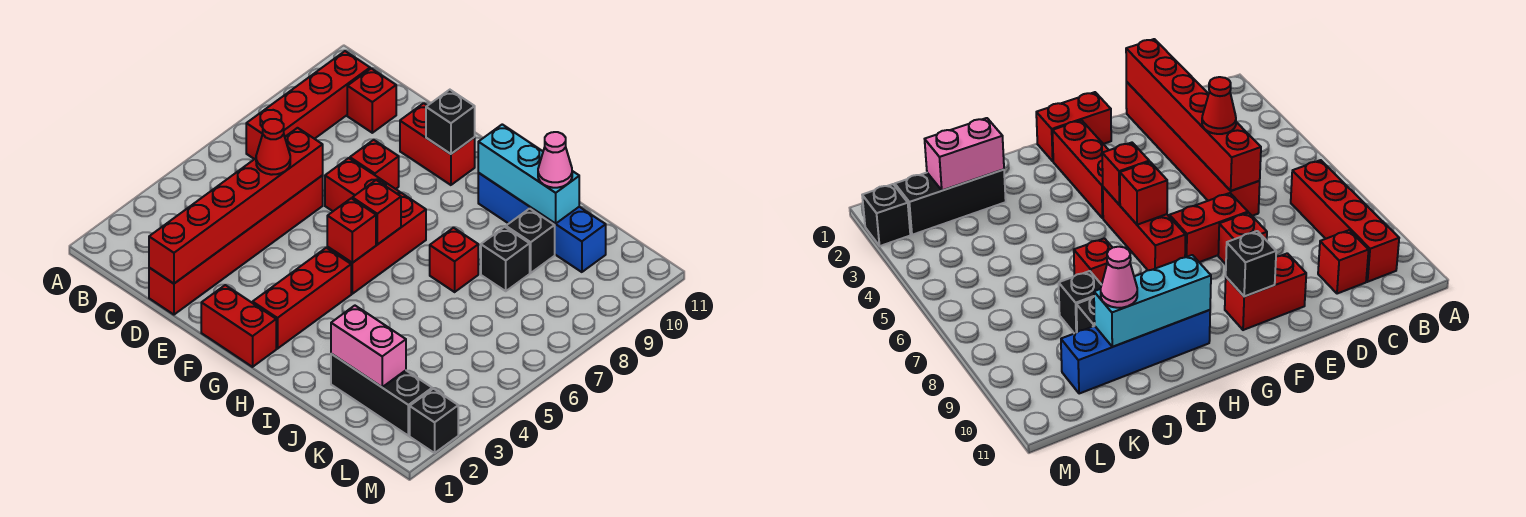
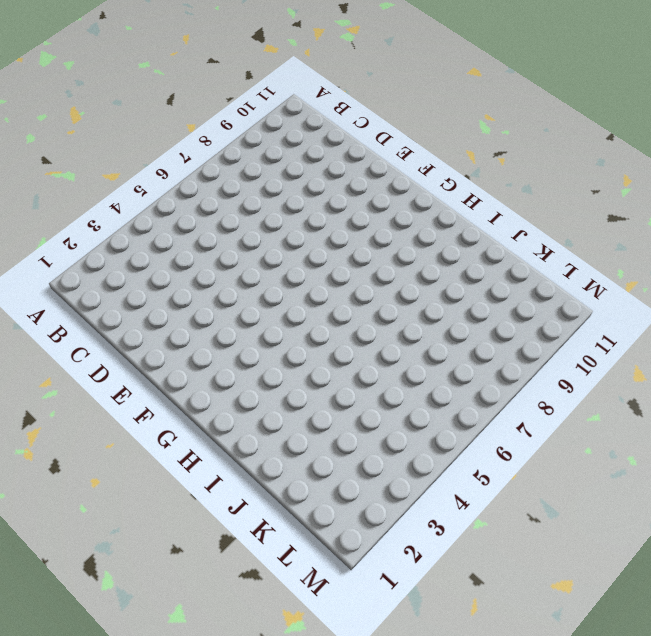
none -> red 1x4 brick [246,51,370,159]
none -> red 1x1 brick [347,68,396,133]
none -> red 1x6 brick [149,175,323,315]

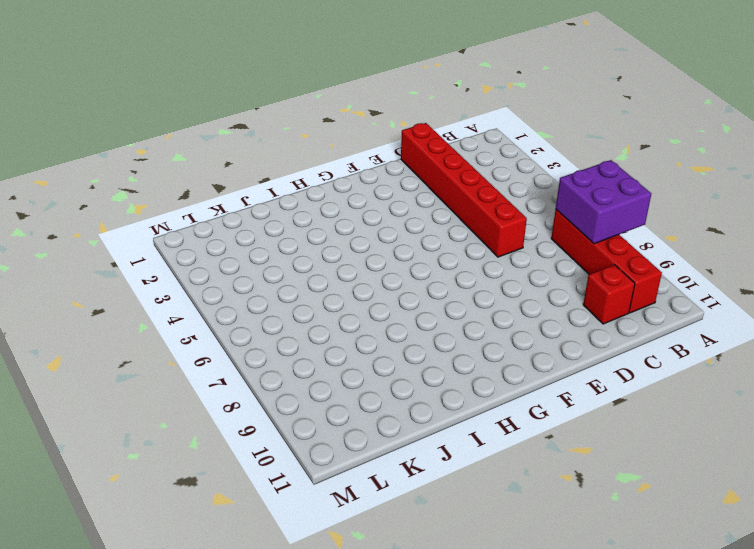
purple 2x2 brick [556,160,651,244] -> none
none -> red 1x2 brick [325,158,400,211]
none -> red 1x1 brick [350,140,399,189]
none -> red 1x2 brick [400,103,475,185]

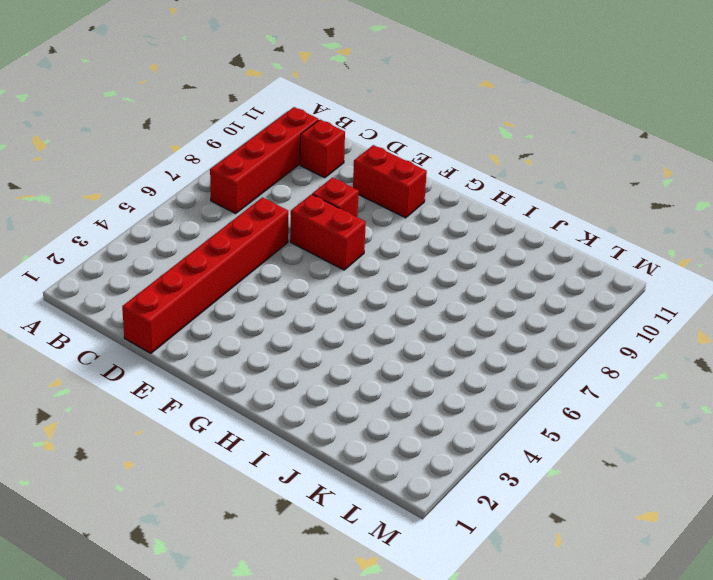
none -> red 1x2 brick [201,285,276,367]
none -> red 1x3 brick [253,248,351,349]
none -> red 1x3 brick [327,193,426,294]

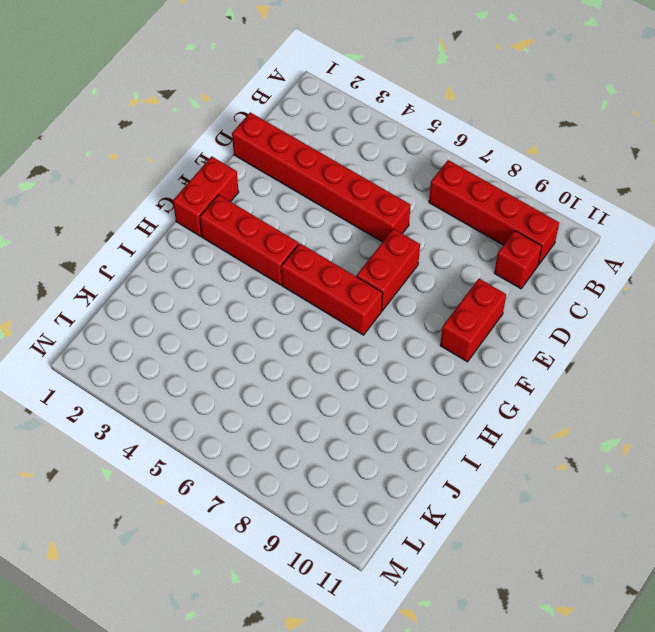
none -> red 1x1 brick [350,140,399,189]
none -> blue 1x4 brick [478,173,606,272]
none -> red 1x1 brick [430,228,478,292]

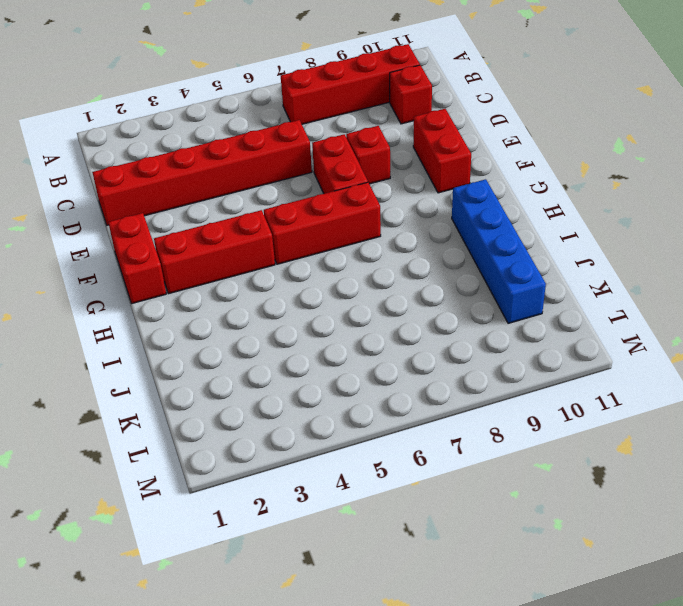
none -> red 1x1 brick [430,228,478,292]
none -> black 1x3 brick [331,354,432,436]
none -> black 1x1 brick [481,227,530,291]

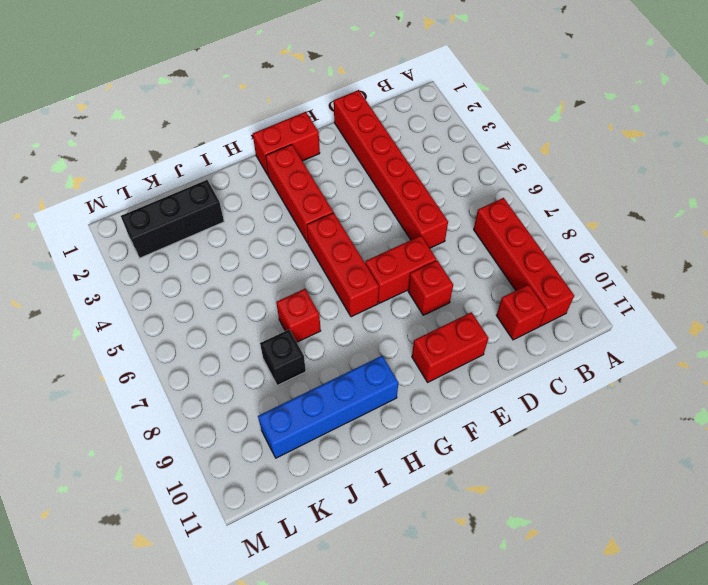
none -> black 1x1 brick [506,209,555,273]
none -> black 1x1 brick [410,389,458,453]
none -> red 1x6 brick [149,128,323,284]

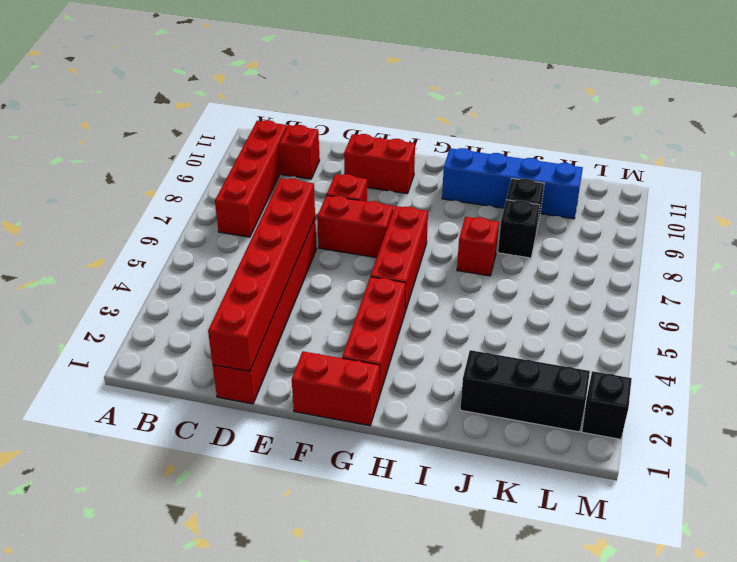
none -> black 1x1 brick [426,90,475,154]
none -> red 1x1 brick [327,198,376,263]
none -> red 1x1 brick [352,180,401,245]

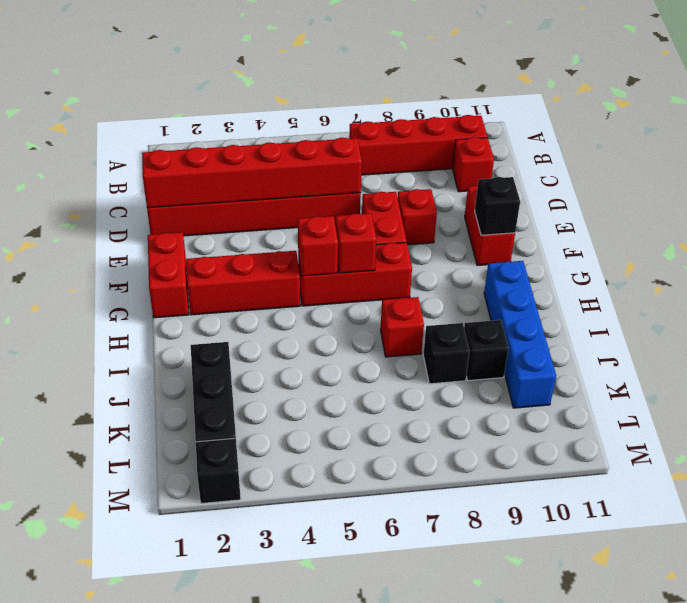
none -> cyan 1x3 brick [478,124,579,224]
none -> pink 1x2 brick [331,306,406,387]
none -> red 1x1 cone [256,119,290,175]

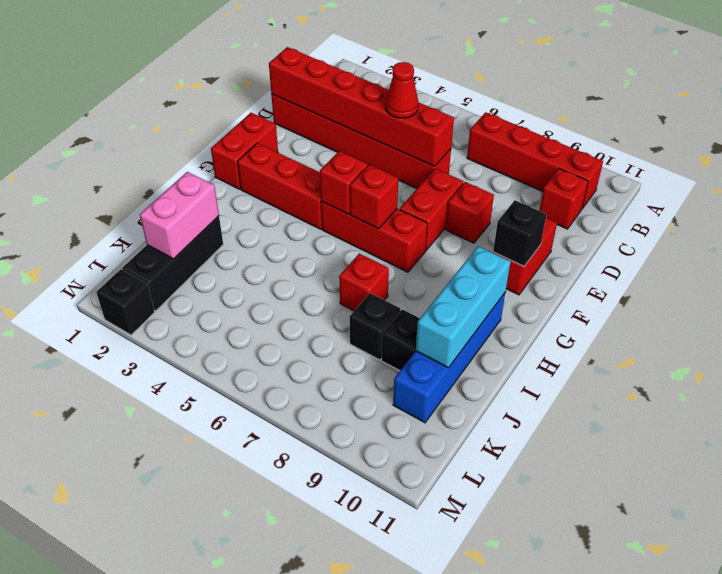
none -> pink 1x1 cone [538,132,572,188]

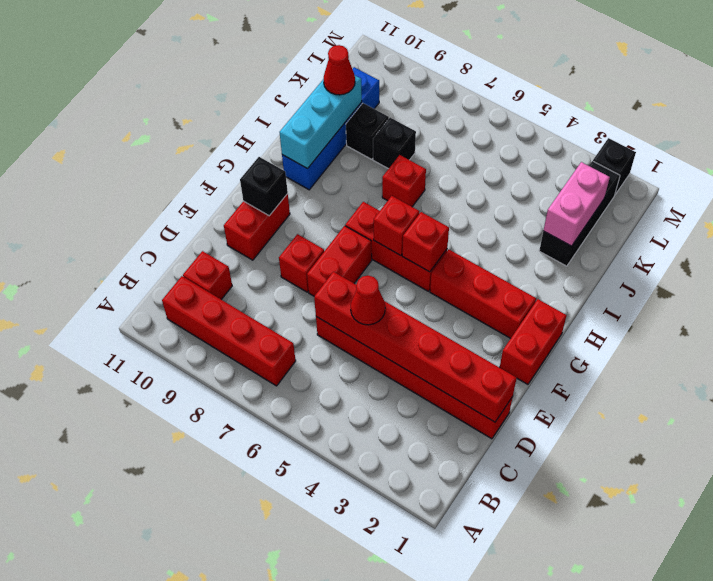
red 1x1 cone [324,45,355,95] -> pink 1x1 cone [538,132,572,188]

